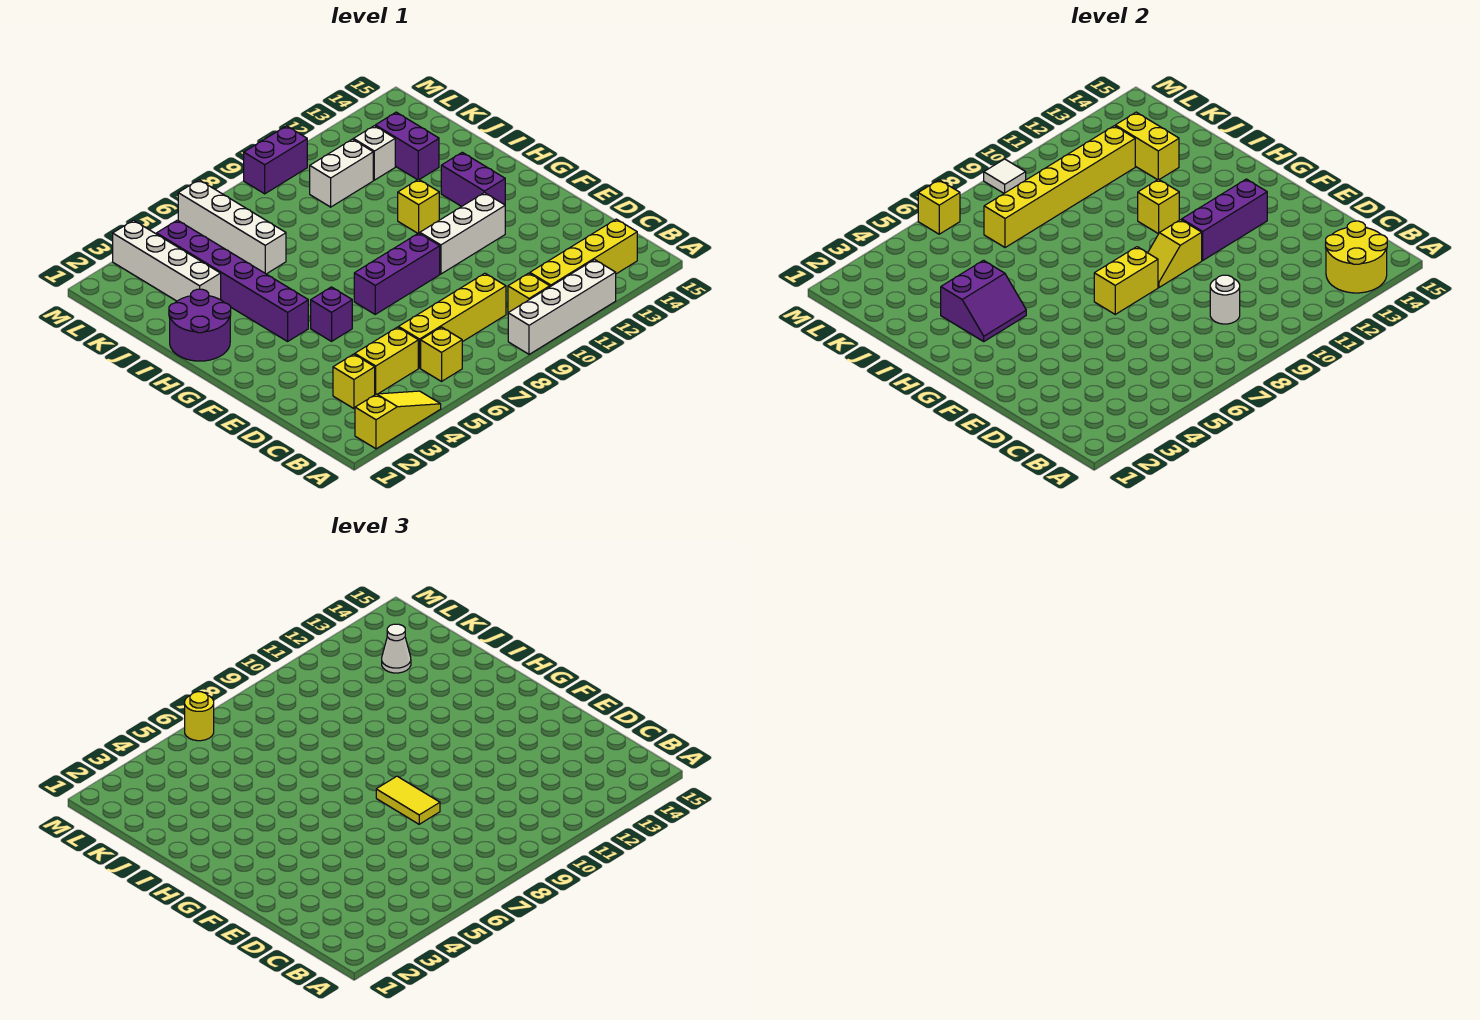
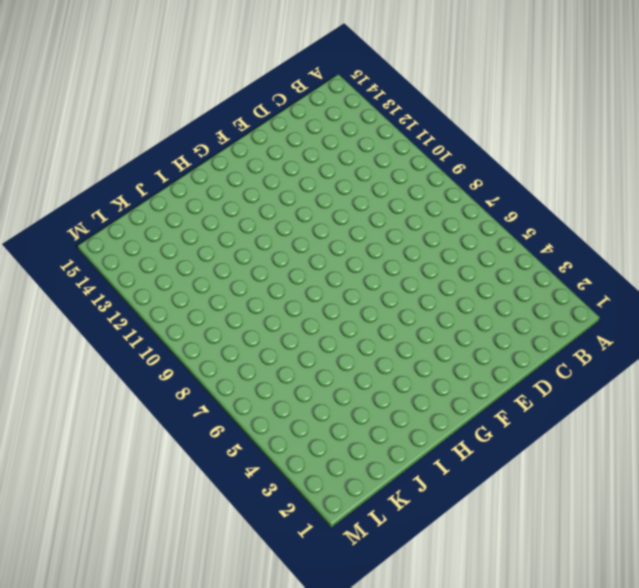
none -> yellow 1x3 slope [355,391,441,449]
none -> white 1x4 brick [508,260,616,354]
none -> yellow 1x1 brick [421,327,462,381]
none -> yellow 1x1 brick [508,273,550,313]

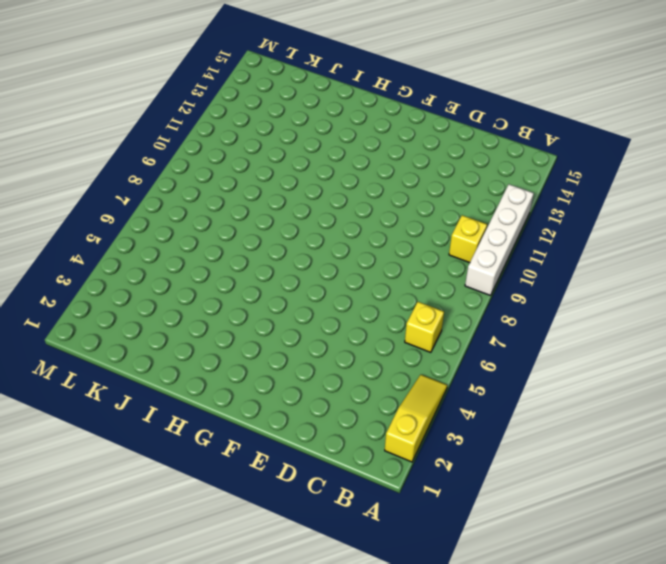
none -> yellow 1x4 brick [530,219,637,287]
none -> yellow 1x1 brick [333,354,375,409]
none -> yellow 1x2 brick [355,327,418,395]
none -> yellow 1x4 brick [399,273,506,368]

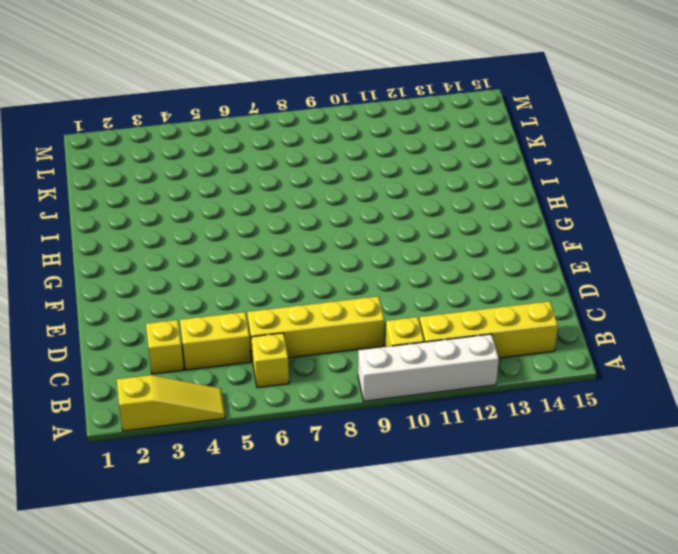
none -> purple 1x1 brick [311,287,352,341]
none -> purple 1x3 brick [354,233,440,314]
none -> white 1x3 brick [420,193,505,274]
none -> purple 1x6 brick [157,220,308,341]

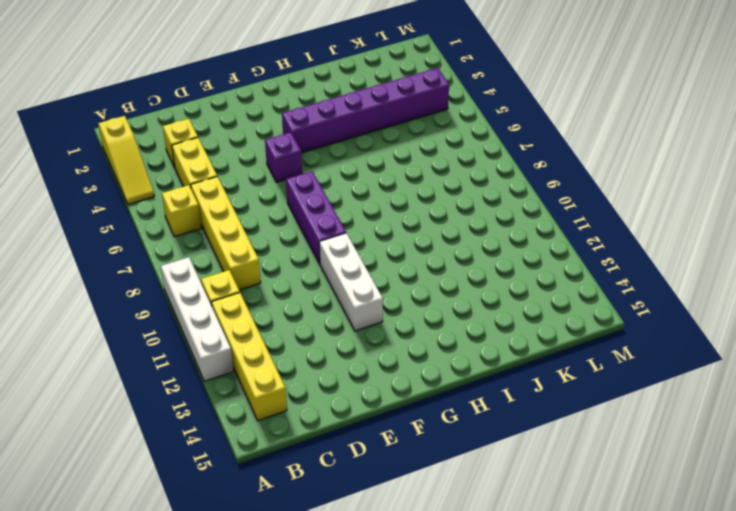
none -> purple 1x2 brick [441,152,505,206]
none -> purple 2x2 round brick [169,289,231,361]
none -> yellow 1x1 brick [398,179,439,233]
none -> white 1x4 brick [113,220,221,301]

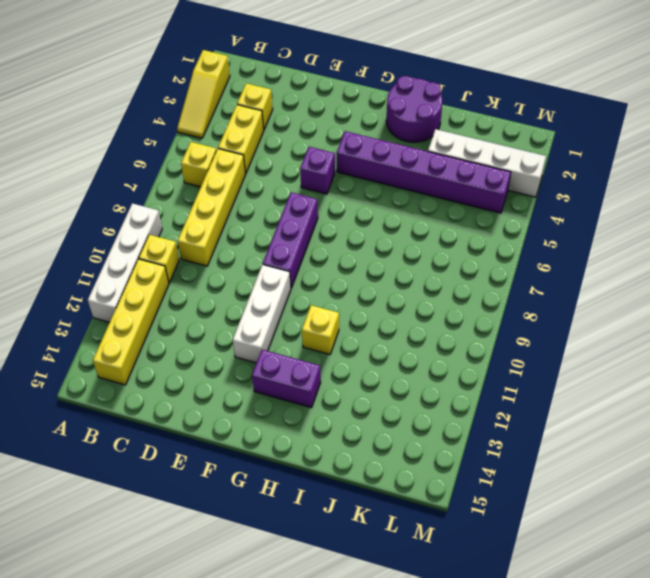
none -> white 1x4 brick [178,180,286,274]
none -> purple 1x2 brick [375,112,439,180]
none -> white 1x2 brick [310,139,373,207]
none -> white 1x1 brick [353,126,395,180]

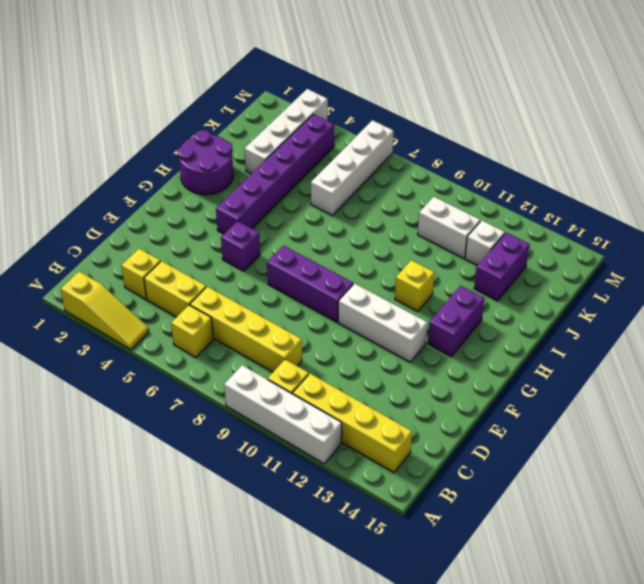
none -> purple 1x2 brick [244,126,307,194]
none -> yellow 2x2 round brick [1325,221,1387,293]
none -> white 1x1 round brick [1210,275,1240,324]
none -> yellow 1x2 brick [1094,247,1158,314]

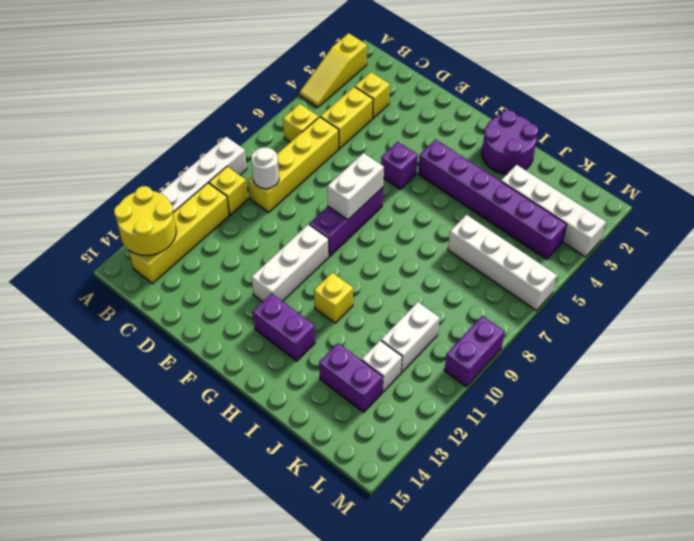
white 1x2 brick [327,153,384,220] -> yellow 1x2 brick [1094,247,1158,314]
none -> yellow 1x2 slope [1148,220,1202,287]
none -> purple 1x3 brick [1182,179,1267,260]
none -> purple 2x2 slope [941,260,1026,341]
none -> yellow 1x1 brick [1138,179,1179,234]

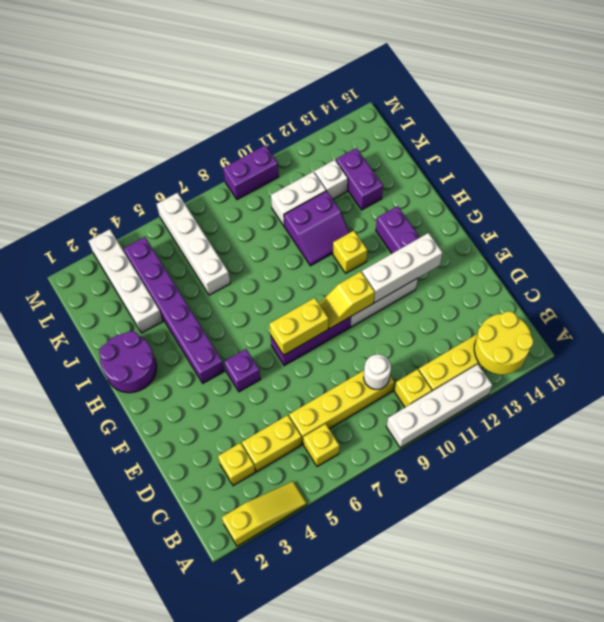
white 1x3 brick [362,233,443,303] -> purple 1x3 brick [1182,179,1267,260]
purple 2x2 slope [284,191,350,266] -> purple 2x2 slope moved to [941,260,1026,341]
none -> yellow 1x1 brick [1138,179,1179,234]
none -> yellow 1x2 brick [1115,112,1179,180]
none -> yellow 1x6 brick [984,126,1135,248]
none -> yellow 1x1 brick [918,180,960,234]

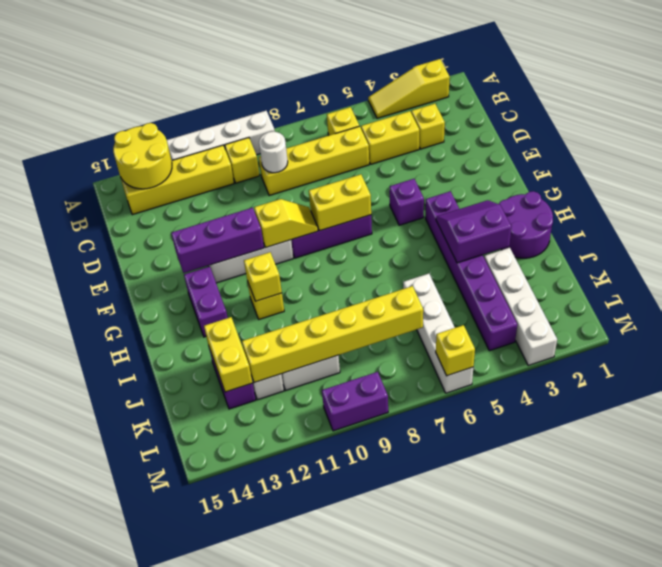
none -> white 1x1 tile [984,159,1026,193]
none -> yellow 1x2 tile [376,776,440,824]
none -> white 1x1 cone [382,624,411,673]
none -> yellow 1x1 round brick [185,692,214,741]

